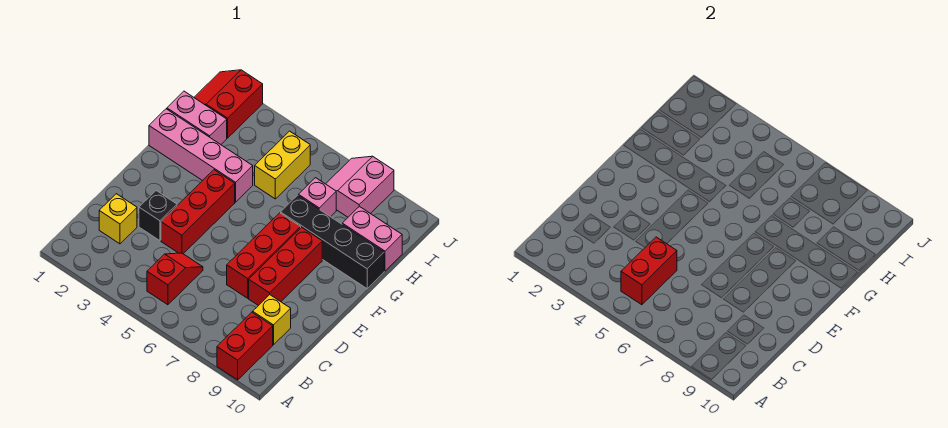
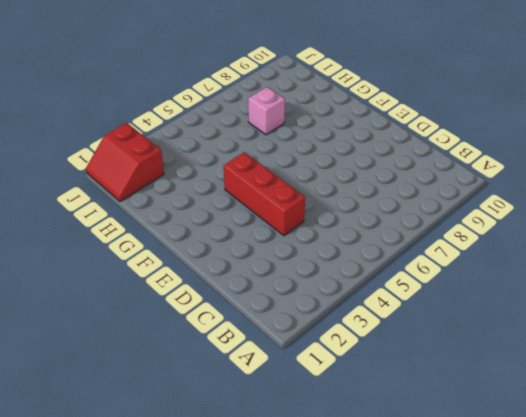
none -> red 1x2 brick [217,312,273,380]
none -> red 1x2 slope [147,253,203,305]
none -> yellow 1x1 brick [99,194,137,244]

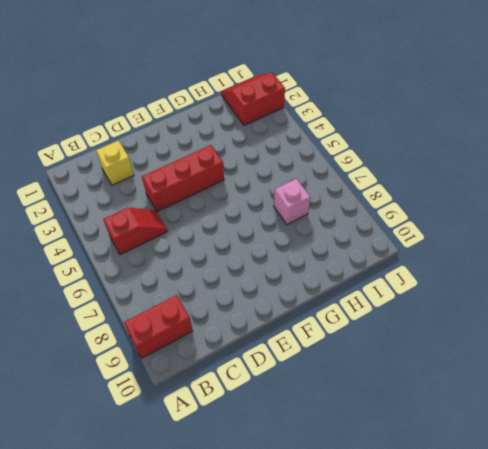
none -> yellow 1x1 brick [253,295,291,345]
none -> black 1x1 brick [139,191,177,241]
none -> red 1x3 brick [227,213,301,298]

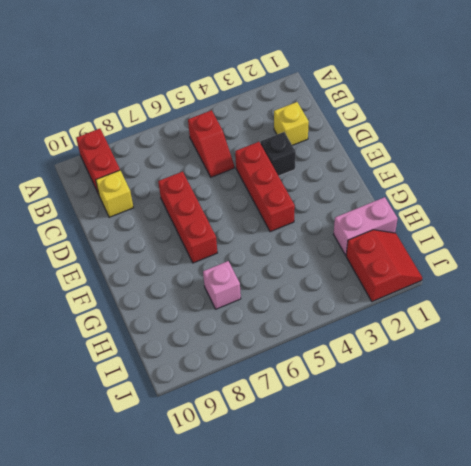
none -> red 1x3 brick [249,227,322,306]
none -> pink 1x4 brick [149,109,253,202]
none -> black 1x4 brick [281,195,384,289]

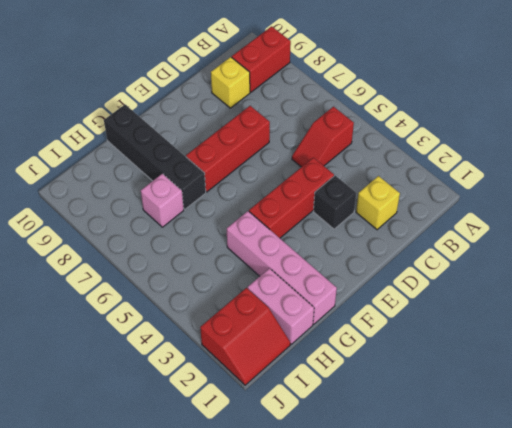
none -> red 1x3 brick [249,227,322,306]
none -> yellow 1x2 brick [255,131,310,199]
none -> pink 1x2 brick [342,206,402,271]

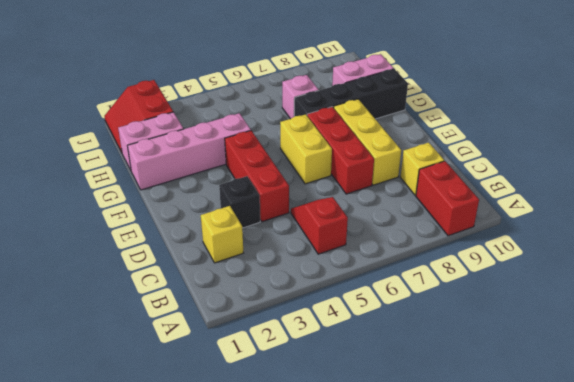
yellow 1x3 brick [334,99,401,185] -> red 1x3 brick [249,227,322,306]
yellow 1x2 brick [280,114,332,184] -> yellow 1x2 brick moved to [255,131,310,199]
none -> pink 2x2 slope [326,156,394,217]
none -> red 1x2 brick [621,237,677,305]

